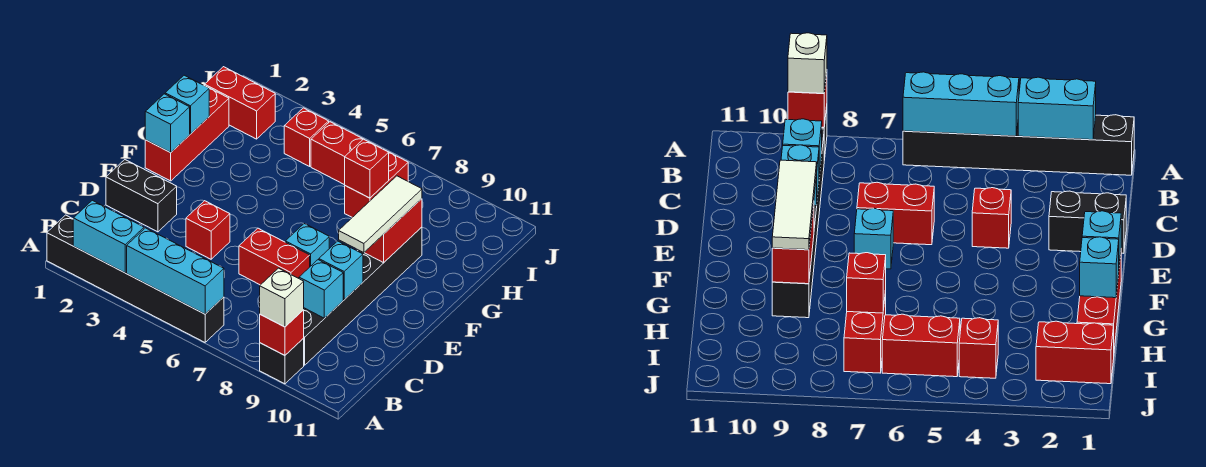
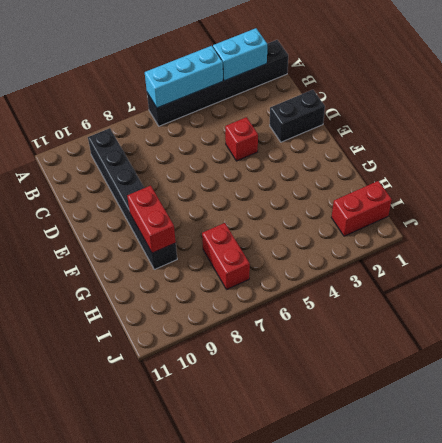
none -> black 1x1 brick [260,338,304,384]
none -> red 1x2 brick [239,228,310,285]
none -> cyan 1x1 brick [285,224,329,266]

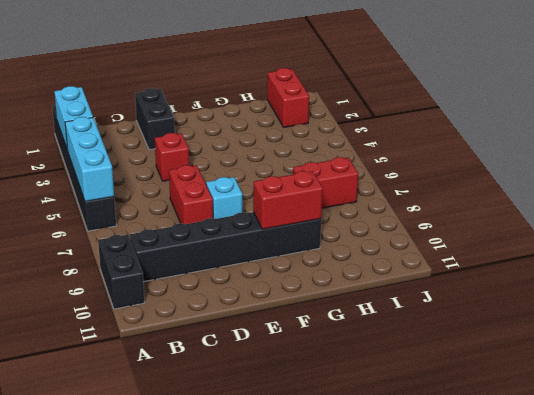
black 1x2 brick [98,235,144,309] -> black 1x1 brick [260,338,304,384]
none -> red 1x3 brick [145,88,229,181]
none -> red 1x1 brick [284,108,329,166]
none -> red 1x2 brick [311,122,372,185]

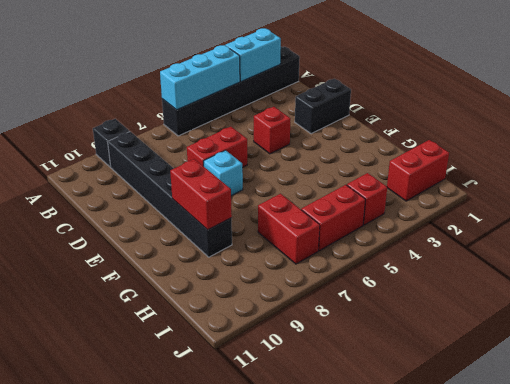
none -> red 1x3 brick [145,88,229,181]
none -> red 1x1 brick [260,310,304,355]
none -> cyan 1x1 brick [299,260,343,318]

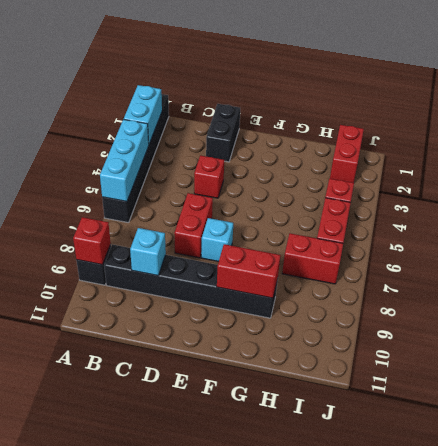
none -> red 1x3 brick [145,88,229,181]
none -> cyan 1x1 brick [319,241,363,300]
none -> cyan 1x1 brick [145,94,190,153]

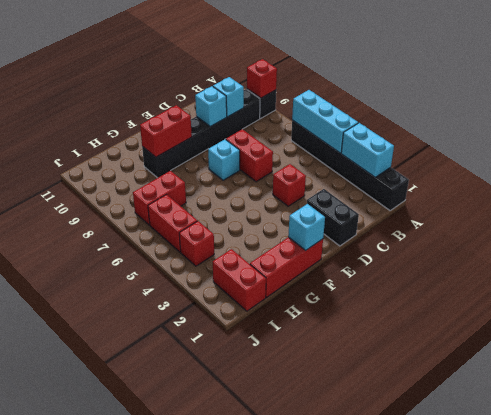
none -> cyan 1x1 brick [165,75,209,134]
none -> red 1x1 brick [345,139,389,198]
none -> white 1x1 brick [260,268,304,327]

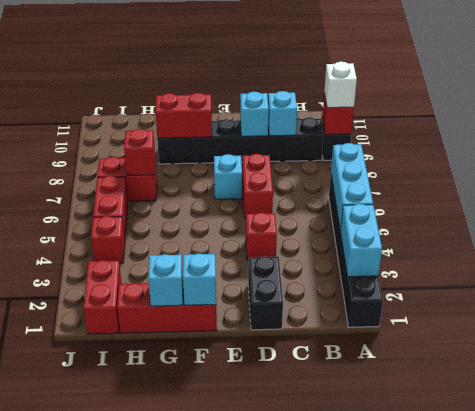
none -> white 1x3 tile [339,176,422,253]

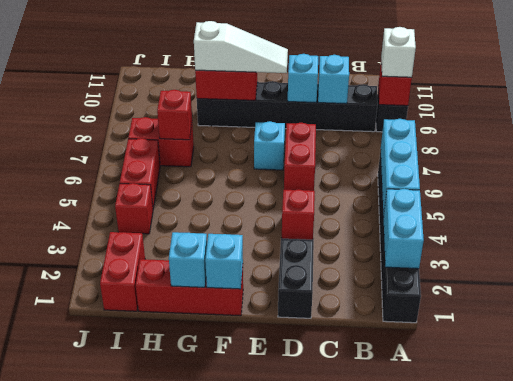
white 1x3 slope [194,21,288,73] -> white 1x3 tile [339,176,422,253]

